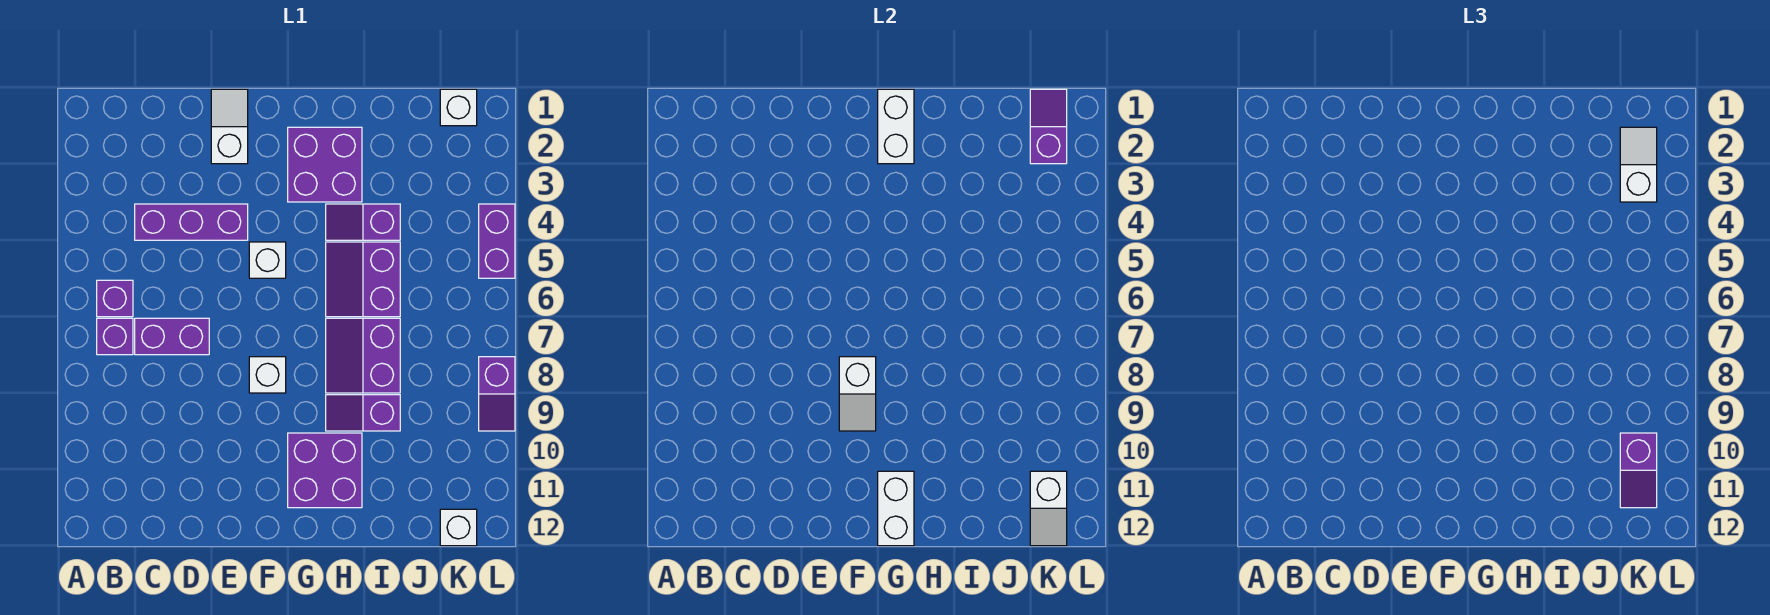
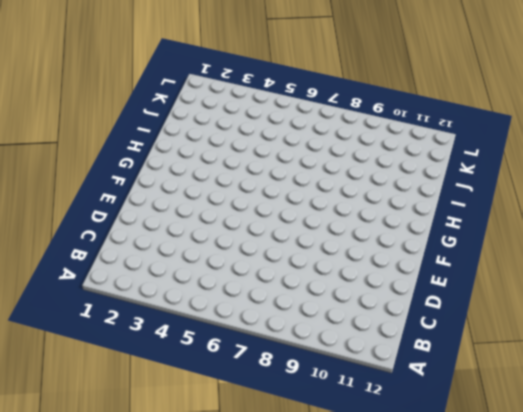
none -> purple 1x1 brick [97,280,133,317]
none -> purple 1x1 brick [97,318,133,355]
none -> purple 1x3 brick [135,204,248,240]

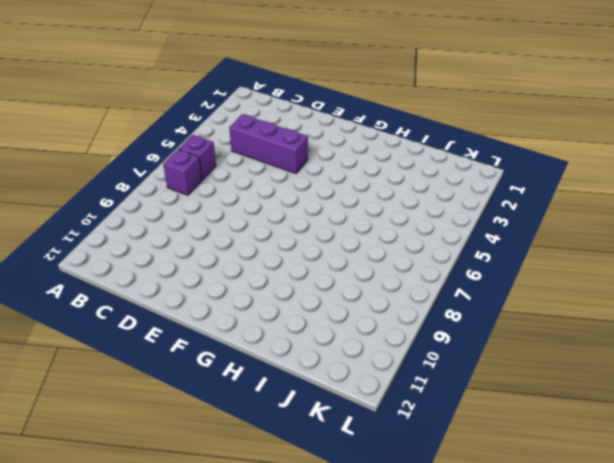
none -> purple 1x2 brick [135,318,209,355]
none -> white 1x2 slope [211,89,248,164]
none -> white 1x1 brick [249,242,286,278]

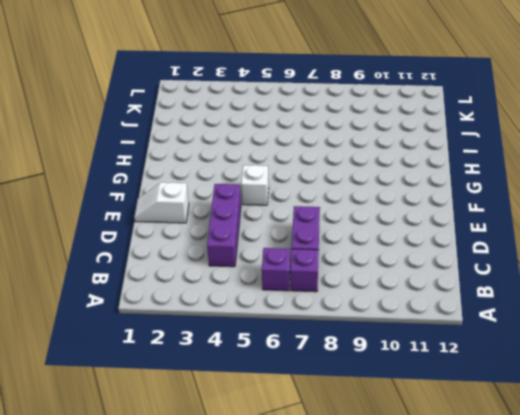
none -> white 1x1 brick [249,357,286,393]
none -> purple 2x2 brick [288,127,362,202]
none -> purple 2x2 brick [288,433,362,508]

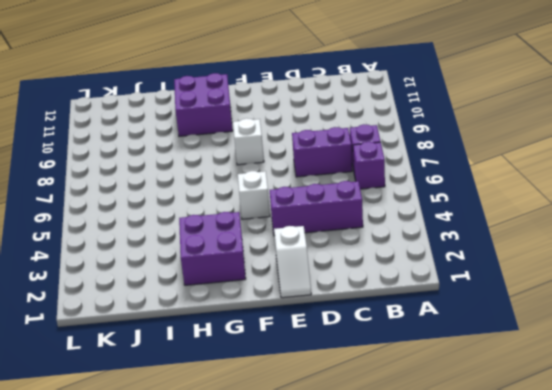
none -> purple 1x2 slope [326,204,400,240]
none -> purple 2x2 slope [326,242,400,317]
none -> purple 2x2 slope [326,318,400,393]

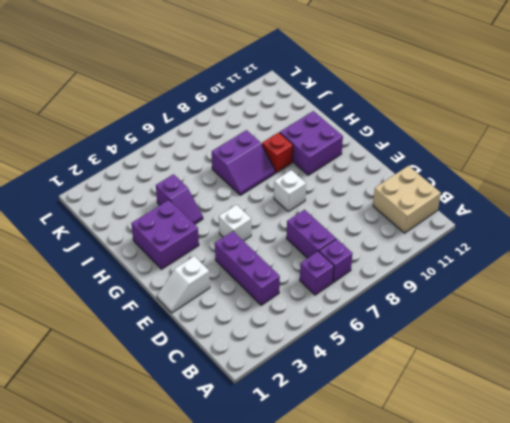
tan 2x2 brick [373,166,441,233] -> none
red 1x1 brick [262,132,293,173] -> purple 1x2 slope [326,395,400,431]
none -> purple 2x2 slope [326,242,400,317]
none -> white 1x1 brick [440,89,477,126]
none -> white 1x1 brick [440,509,477,546]

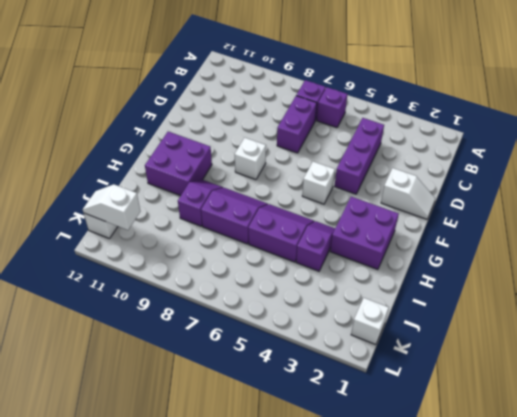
none -> purple 1x2 brick [479,204,515,278]
none -> purple 1x2 slope [479,357,515,431]
none -> white 1x2 slope [839,357,876,431]

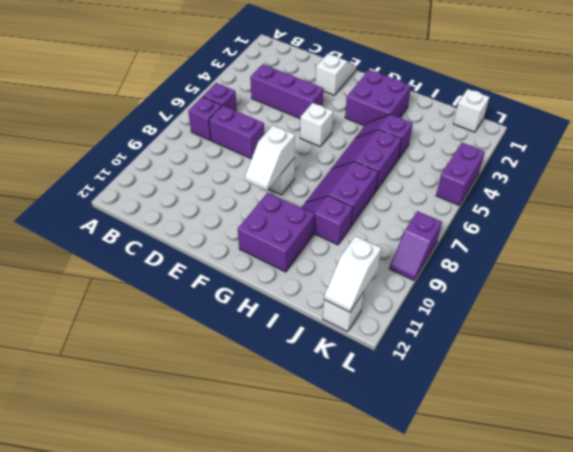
none -> white 1x2 brick [878,89,914,164]
none -> white 1x2 brick [878,471,914,546]
none -> purple 1x2 slope [1030,89,1067,164]

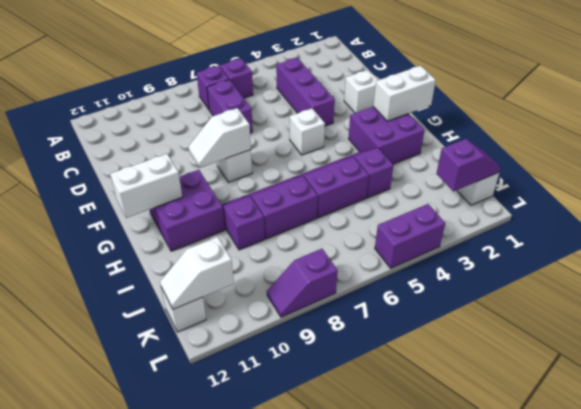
none -> white 1x2 slope [1620,127,1657,202]
none -> purple 1x2 slope [1620,433,1657,508]

